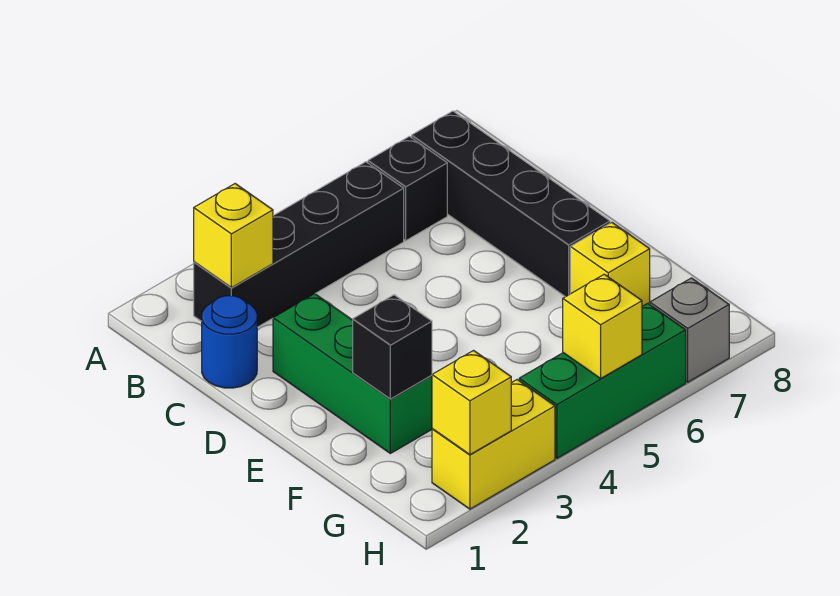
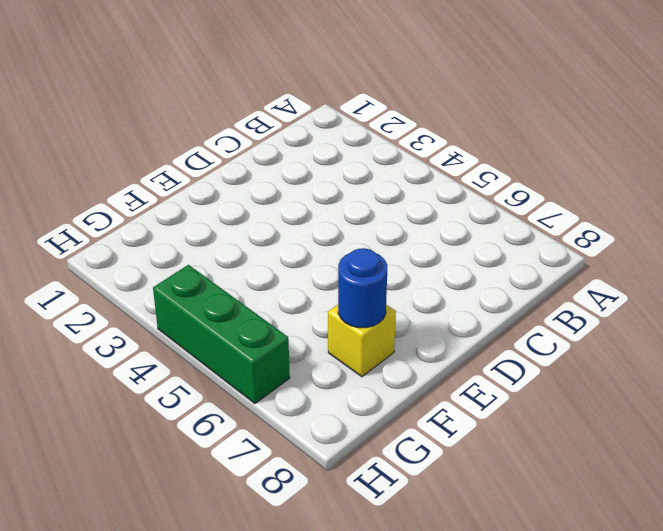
blue 1x1 round brick [338,248,387,328] -> blue 1x1 round brick moved to [202,295,257,388]
none -> black 1x4 brick [194,162,404,327]
none -> black 1x1 brick [368,136,447,241]
none -> black 1x4 brick [412,111,610,297]

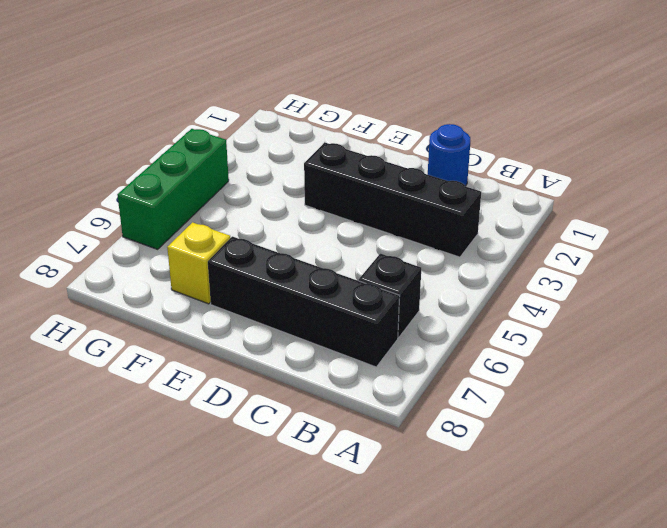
black 1x4 brick [304,142,481,257] -> black 1x4 brick turned to [194,162,404,327]
none -> green 1x3 brick [273,294,432,453]
none -> yellow 1x2 brick [432,380,555,509]
none -> grey 1x1 brick [650,278,729,382]

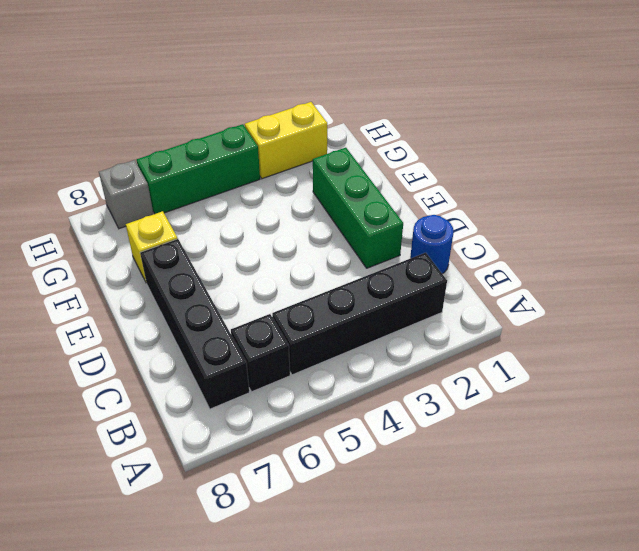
none -> yellow 1x1 brick [194,184,273,288]
none -> black 1x1 brick [353,295,432,399]
none -> yellow 1x1 brick [432,351,511,455]

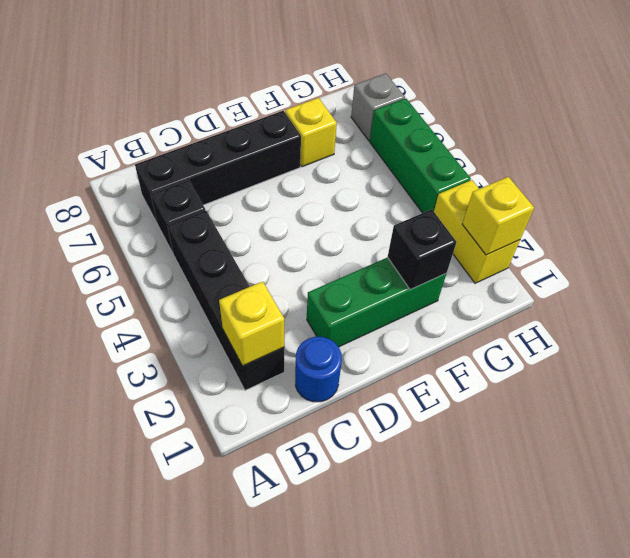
none -> yellow 1x1 brick [563,274,642,378]

